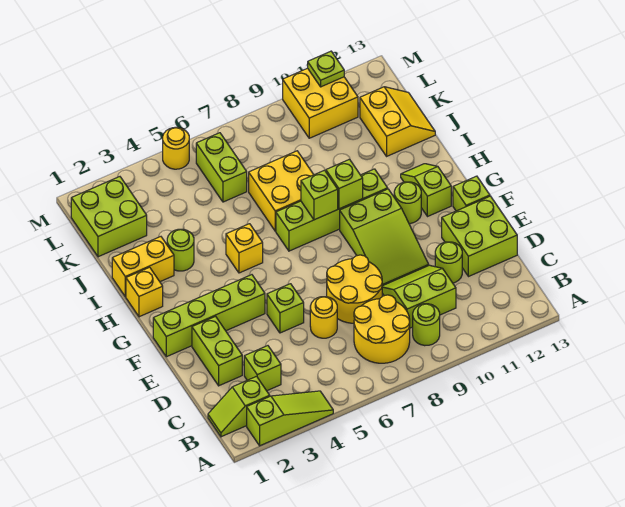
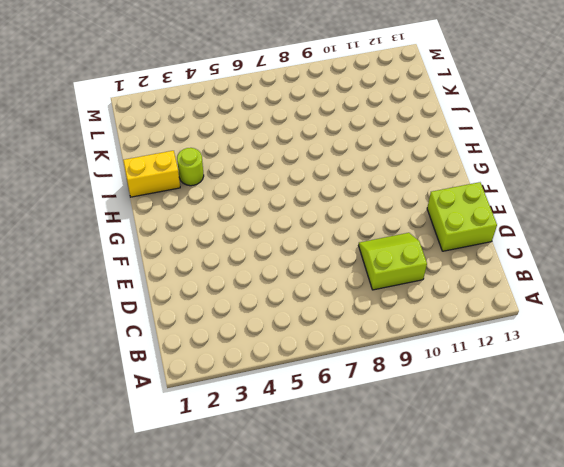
none -> lime 1x3 slope [247,391,333,446]
none -> lime 1x2 slope [208,376,270,437]
none -> yellow 2x2 round brick [354,295,410,363]
none -> lime 1x1 round brick [413,304,440,346]

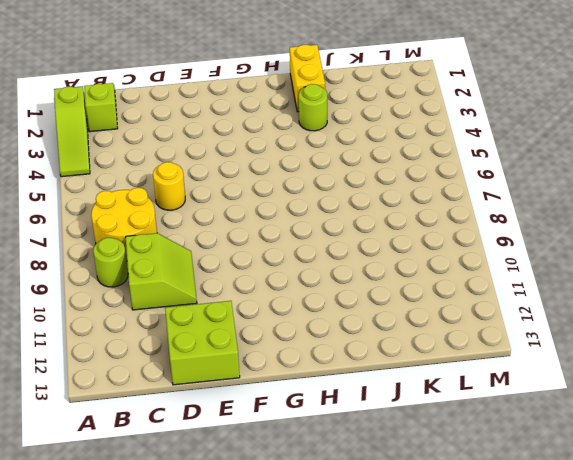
none -> lime 1x1 brick [244,346,281,391]
none -> lime 1x2 brick [192,316,242,386]
none -> yellow 2x2 round brick [327,255,382,323]
none -> lime 1x1 round brick [435,242,462,283]

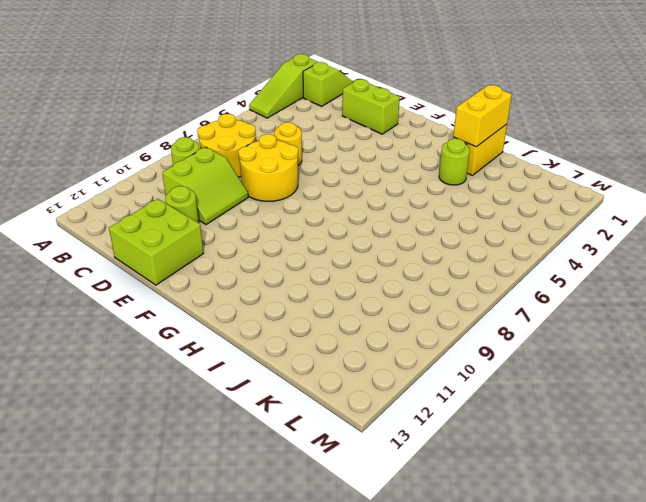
yellow 1x2 brick [453,85,512,147] -> none
none -> lime 1x1 brick [244,346,281,391]
none -> lime 1x1 brick [267,284,304,333]
none -> lime 2x3 slope [340,189,429,286]
none -> lime 1x4 brick [153,275,265,357]

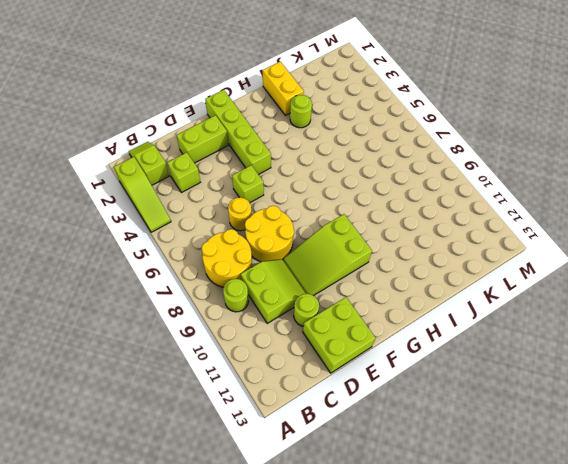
none -> lime 1x1 brick [453,176,490,211]
none -> lime 1x1 round brick [394,182,421,224]
none -> lime 1x2 slope [401,164,451,217]
none -> yellow 1x1 brick [126,267,163,317]

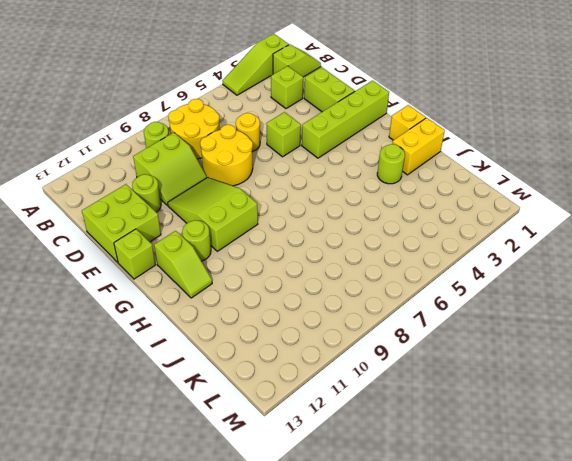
none -> yellow 1x1 brick [226,224,263,273]
none -> lime 1x4 brick [276,169,388,251]
none -> yellow 2x2 brick [249,151,314,231]
none -> yellow 2x2 slope [360,87,435,156]

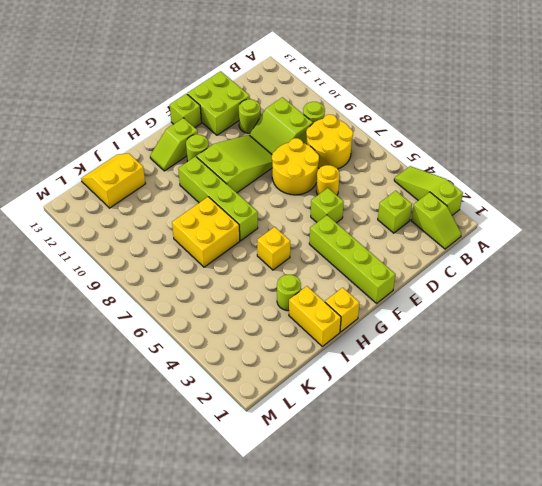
none -> lime 1x2 brick [192,316,242,386]
none -> lime 2x2 brick [71,177,147,257]
none -> lime 1x2 brick [196,133,247,202]
none -> yellow 2x2 brick [283,68,358,138]

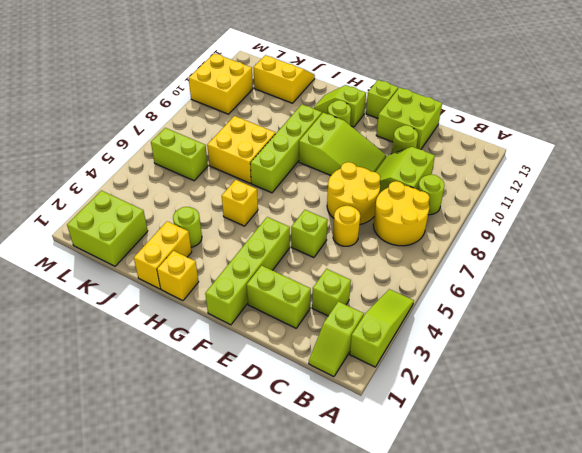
none -> yellow 1x1 round brick [163,127,189,169]
none -> lime 1x1 brick [301,170,338,220]
none -> lime 1x1 brick [326,159,363,209]
none -> lime 1x1 plate [308,51,344,87]

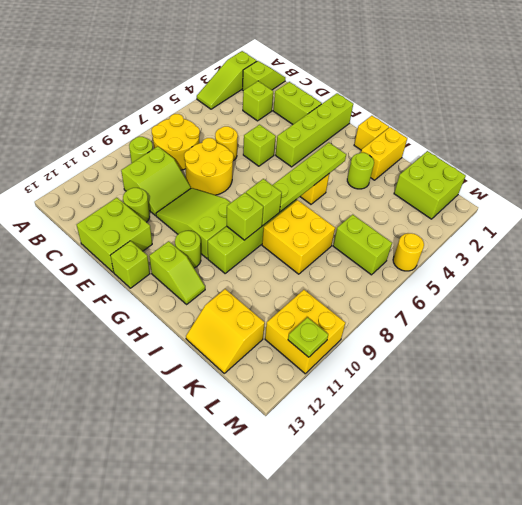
lime 1x4 plate [273,143,346,212] -> none

